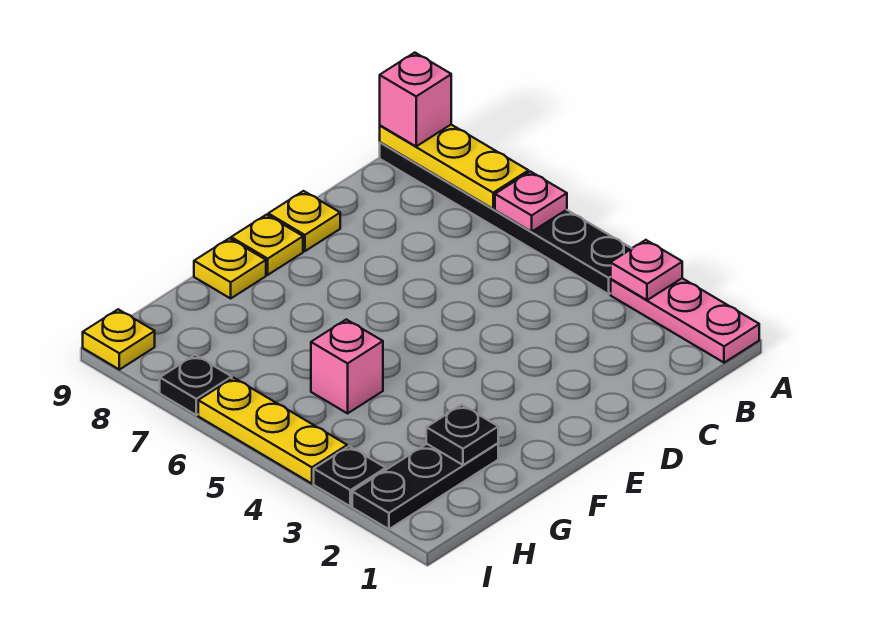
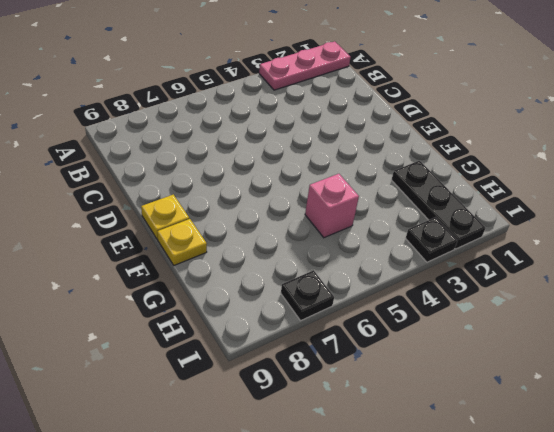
none -> black 1x6 plate [380,142,632,294]
none -> yellow 1x1 plate [268,191,340,251]
none -> yellow 1x3 plate [198,378,347,484]

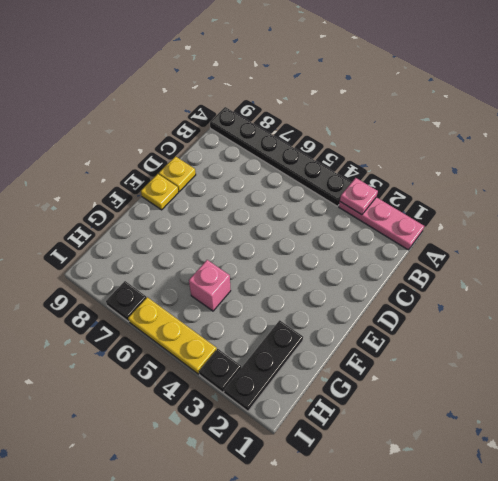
none -> yellow 1x1 plate [194,238,266,298]
none -> yellow 1x1 plate [83,309,155,370]
none -> pink 1x1 plate [495,171,567,232]

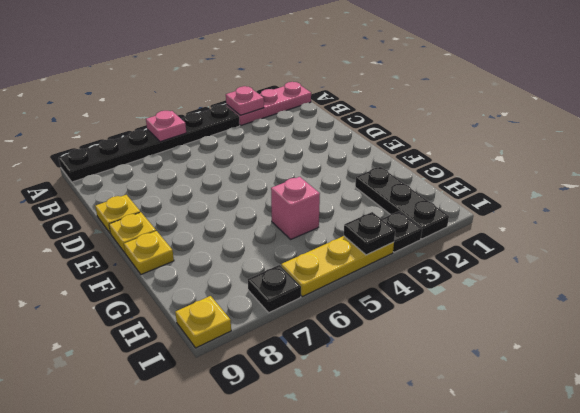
black 1x1 plate [344,212,395,255] -> black 1x1 plate moved to [426,405,498,465]
none -> yellow 1x3 plate [380,125,528,209]
none -> pink 1x1 brick [380,53,451,146]

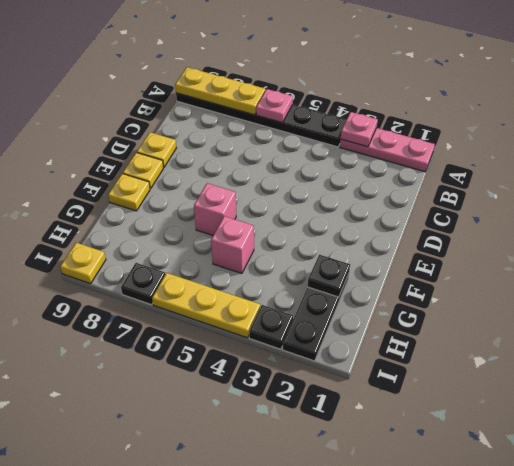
pink 1x1 brick [194,183,236,235] -> pink 1x1 brick moved to [380,53,451,146]

